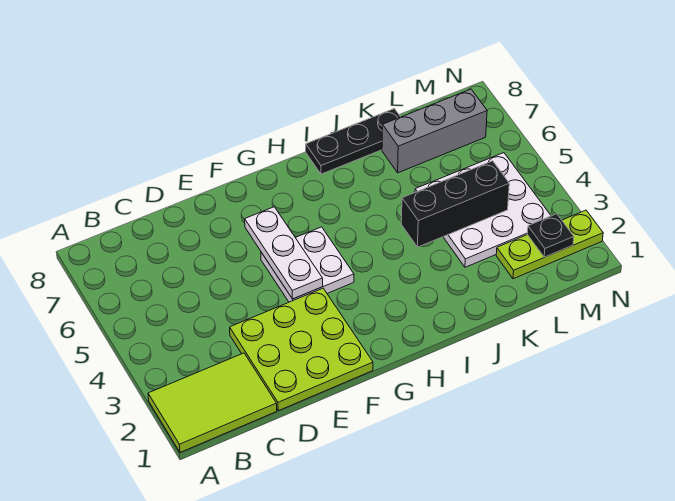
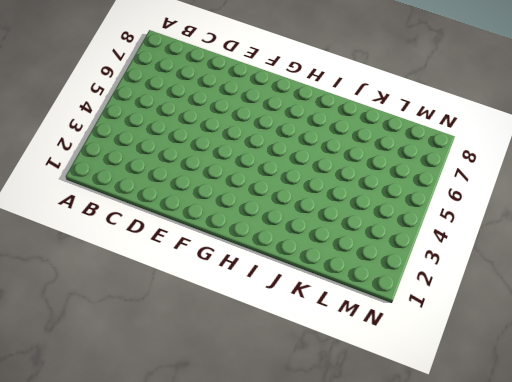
none -> lime 2x3 tile [148,353,277,452]
none -> lime 3x3 plate [230,288,373,411]

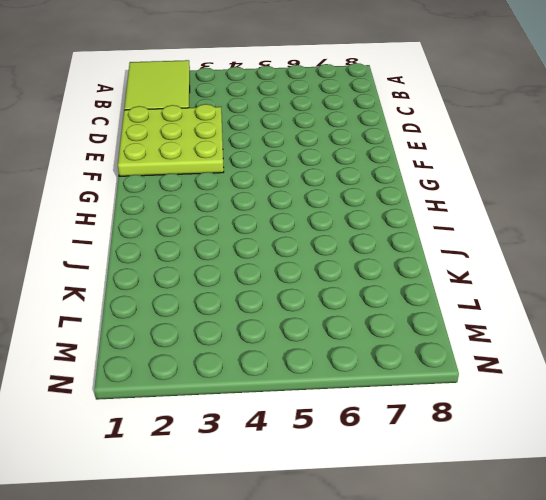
none -> white 2x2 plate [261,227,354,302]
none -> black 1x3 plate [306,109,400,174]

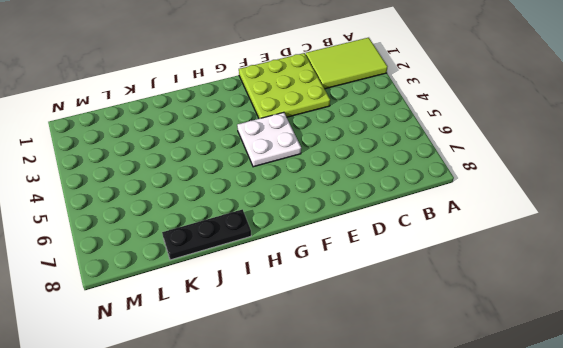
none -> white 3x3 plate [415,153,551,267]
none -> grey 1x3 brick [382,89,487,173]

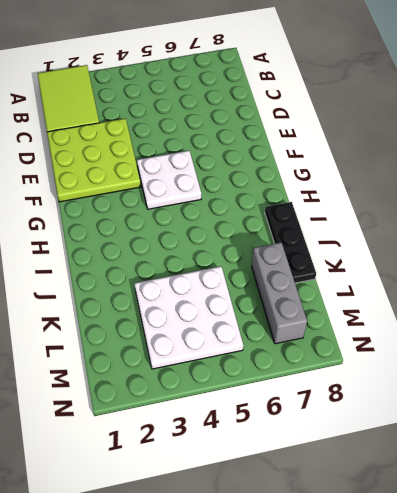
none -> lime 1x3 plate [496,210,603,279]
none -> white 1x3 plate [245,207,323,299]

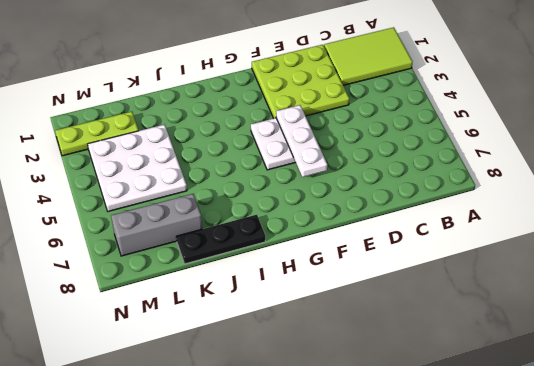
none -> black 1x3 brick [401,161,509,247]
none -> black 1x1 plate [527,214,574,257]

